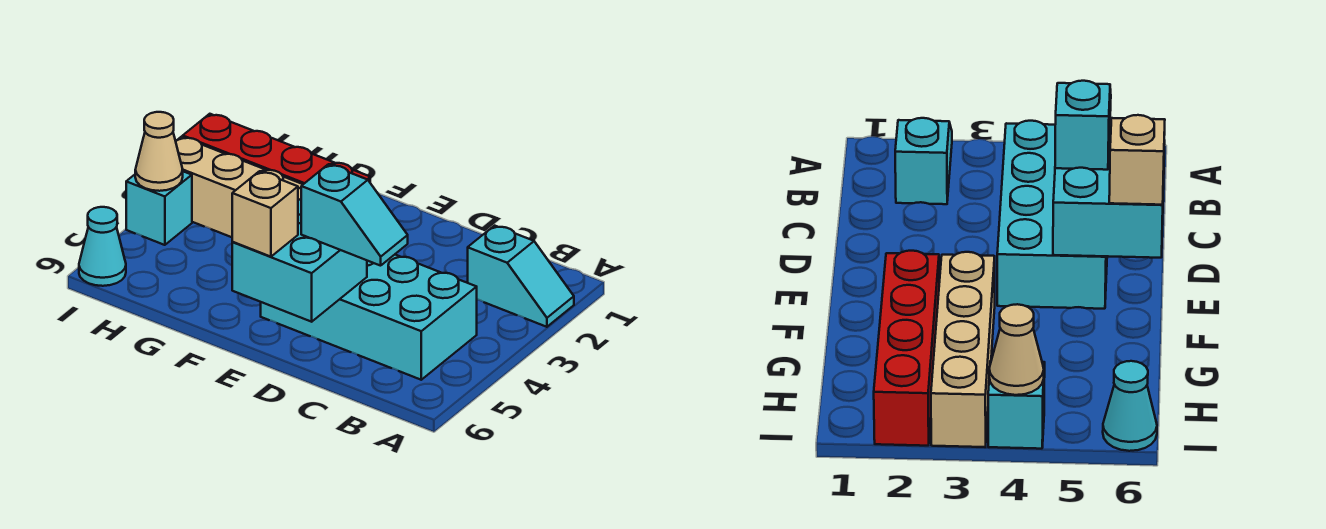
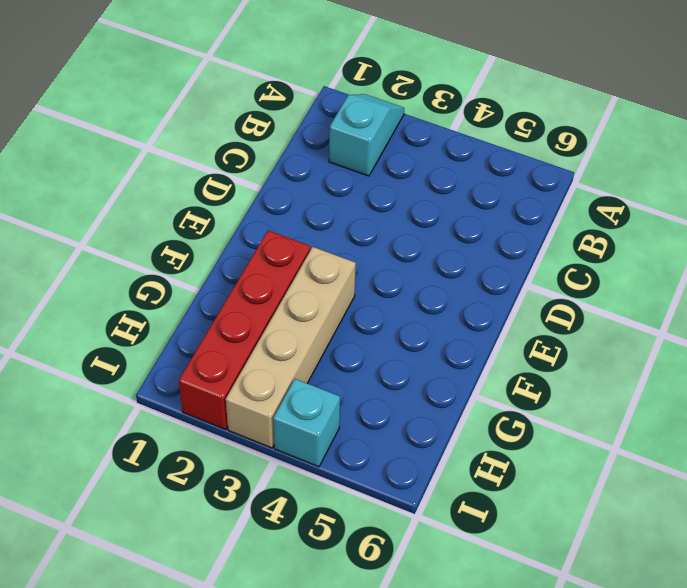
none -> cyan 2x4 brick [261,255,477,380]
none -> cyan 1x1 cone [79,207,126,286]

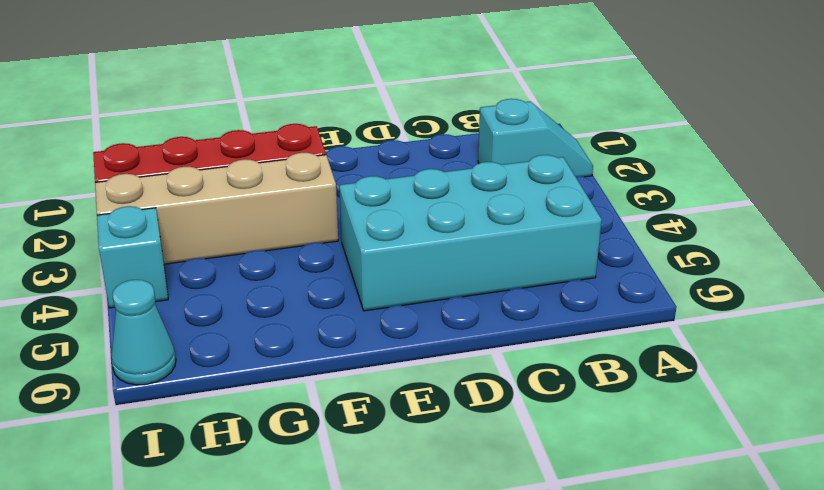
none -> cyan 2x2 brick [232,199,367,322]
none -> tan 1x1 cone [135,112,183,191]

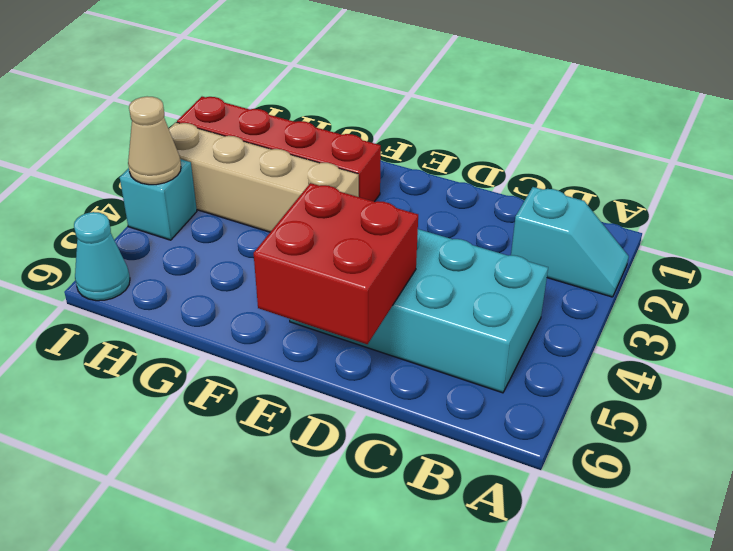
red 2x2 brick [254,183,418,344] -> cyan 2x2 brick [232,199,367,322]
none -> cyan 1x2 slope [301,164,408,266]
none -> tan 1x1 brick [232,171,298,257]

